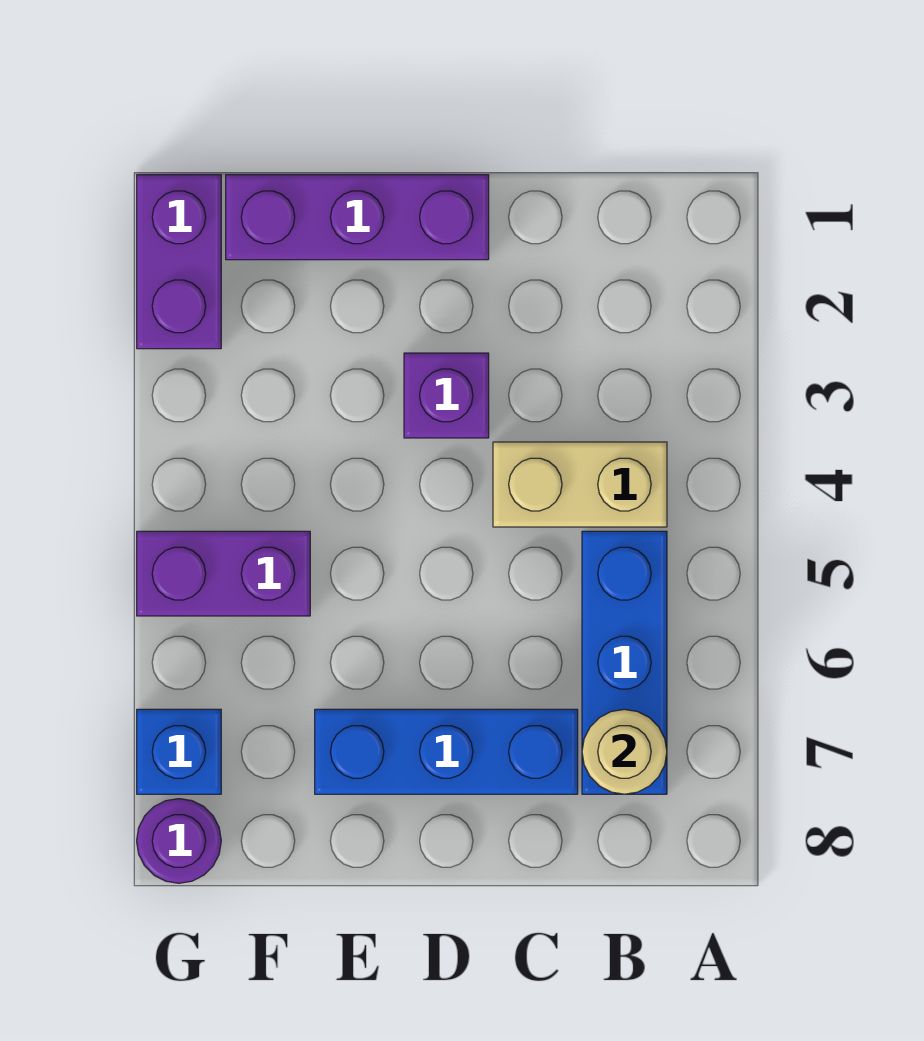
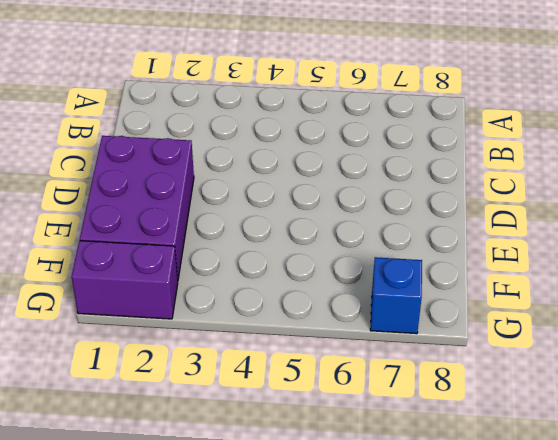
purple 2x3 brick [80,136,194,279] -> purple 1x3 brick [226,175,489,260]
none -> tan 1x2 brick [493,442,667,527]
none -> blue 1x3 brick [582,531,667,794]

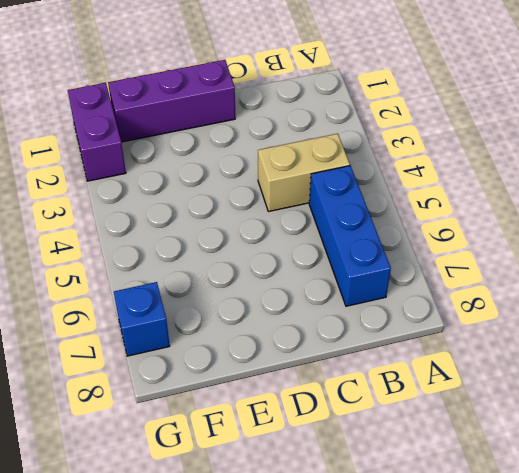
none -> blue 1x3 brick [315,709,578,794]
none -> purple 1x1 brick [404,353,489,438]

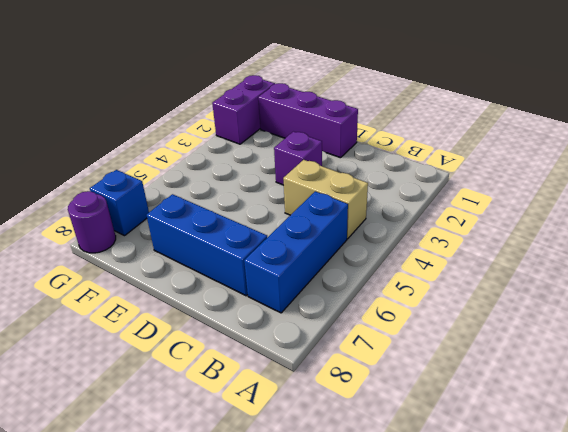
none -> purple 1x2 brick [137,531,310,616]
none -> tan 1x1 round brick [582,709,667,794]

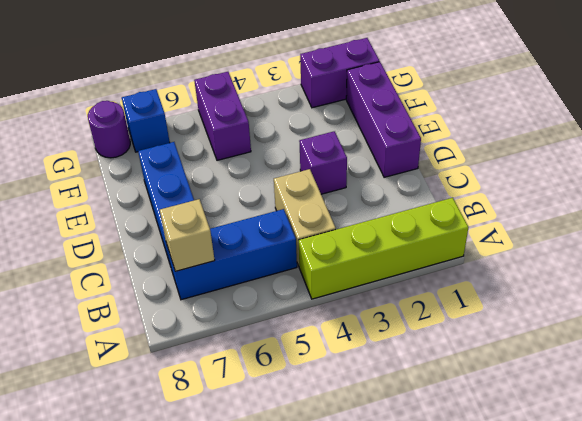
lime 1x4 brick [299,198,469,299] -> none
tan 1x1 brick [160,199,215,271] -> tan 1x1 round brick [582,709,667,794]

